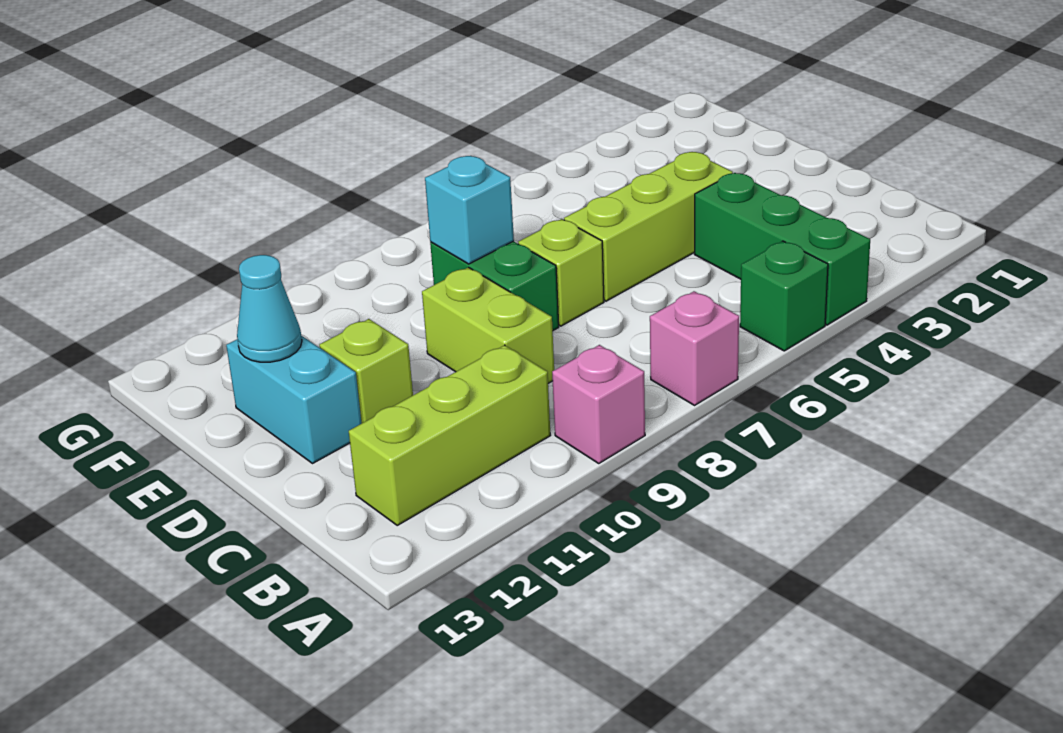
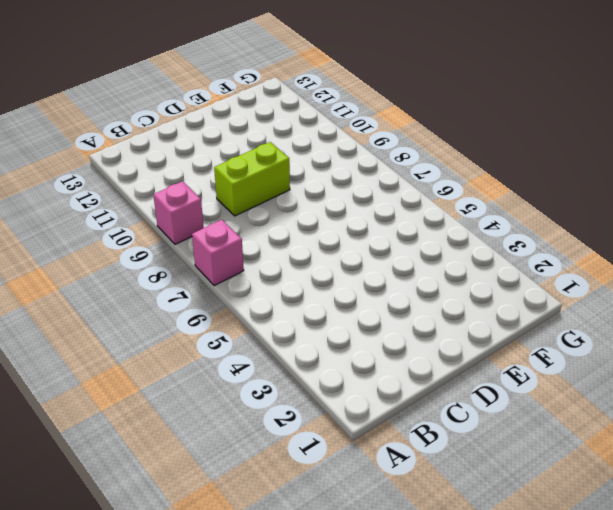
none -> green 1x3 brick [695,173,870,325]
none -> green 1x1 brick [740,241,828,351]
none -> lime 1x3 brick [349,345,551,525]

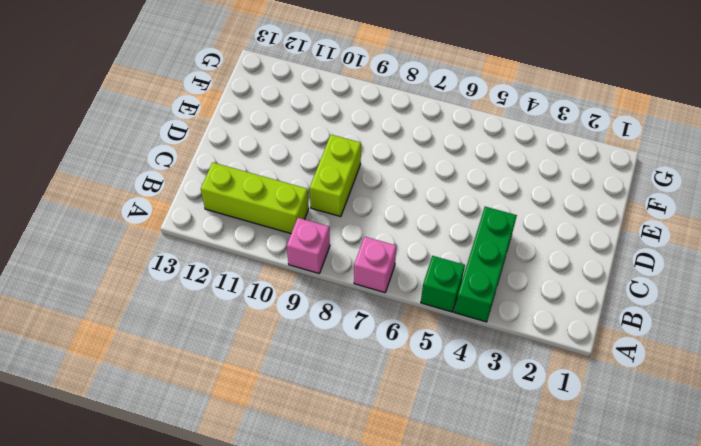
none -> lime 1x3 brick [564,152,733,301]
none -> lime 1x1 brick [518,219,604,326]
none -> green 1x2 brick [430,241,559,330]

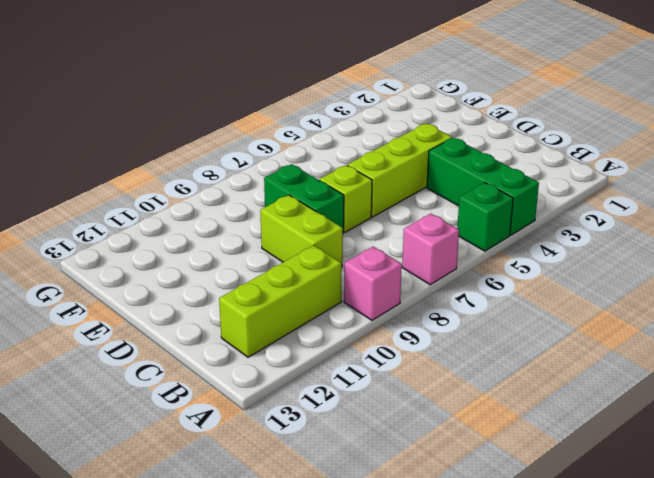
none -> lime 1x1 brick [319,319,413,423]
none -> cyan 1x2 brick [226,336,362,463]
none -> cyan 1x1 brick [425,156,514,264]

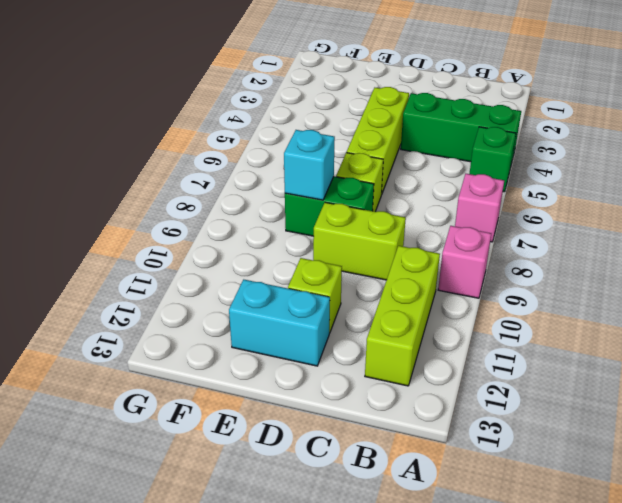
none -> cyan 1x1 cone [237,255,302,362]

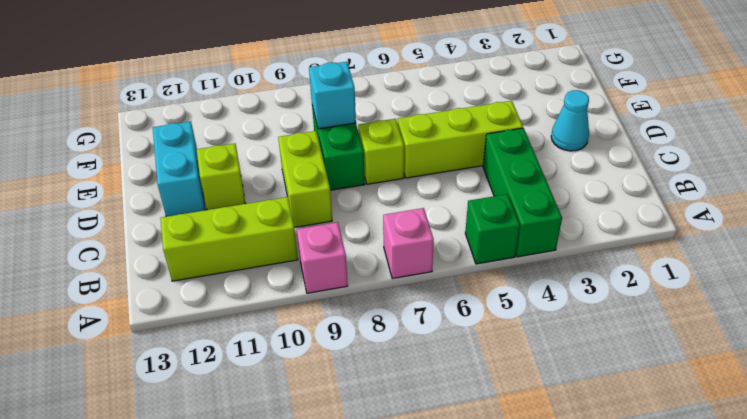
cyan 1x1 cone [551,90,589,151] -> cyan 1x1 cone moved to [237,255,302,362]

